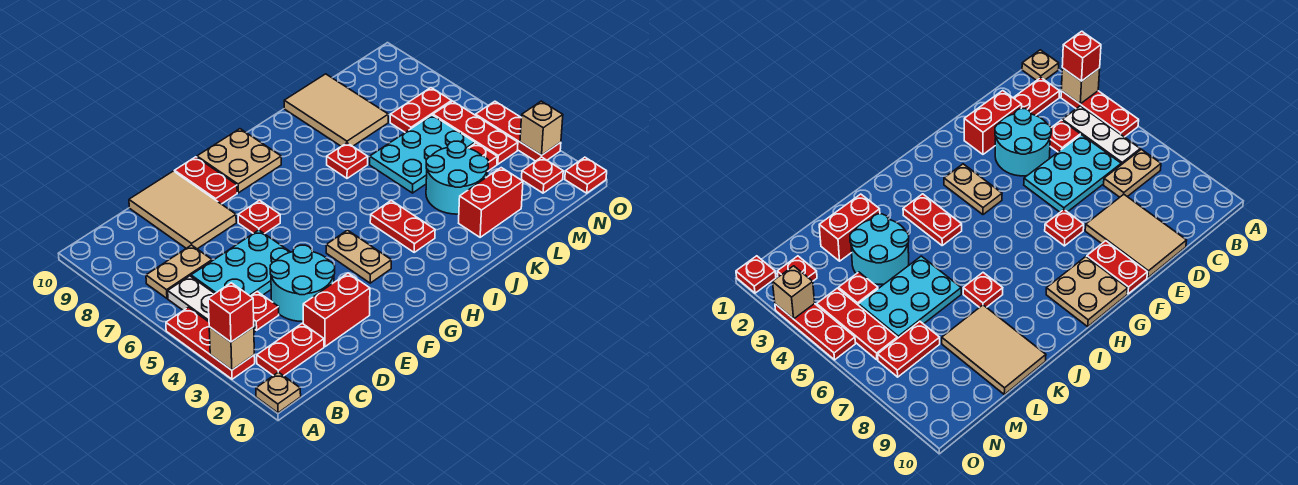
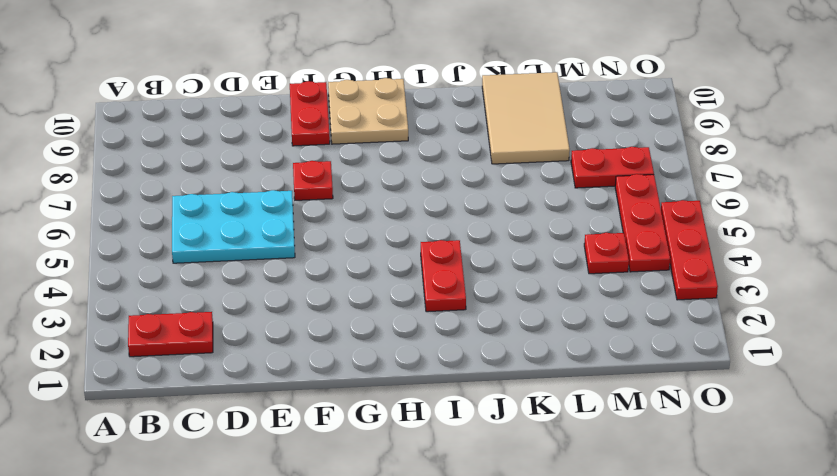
none -> tan 1x1 plate [256,372,301,413]
none -> red 1x3 plate [166,307,255,379]
none -> white 1x3 plate [168,276,255,332]

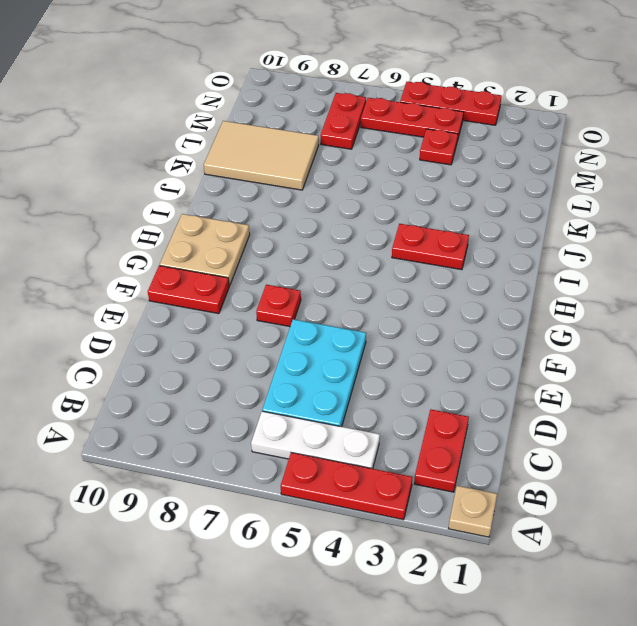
none -> tan 1x2 plate [146,245,212,298]
none -> red 1x1 plate [251,292,279,330]
none -> red 1x2 brick [303,273,370,347]

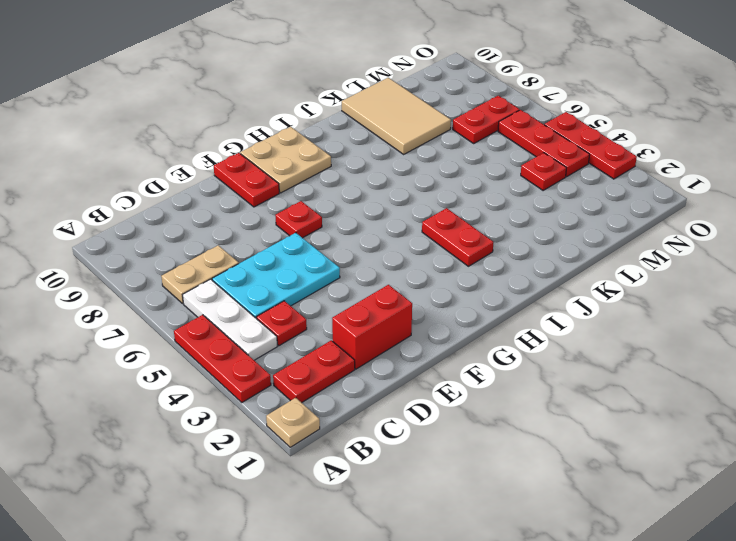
none -> cyan 2x2 round brick [270,245,335,322]
none -> tan 2x3 tile [129,171,236,249]
none -> tan 1x2 plate [326,230,391,283]

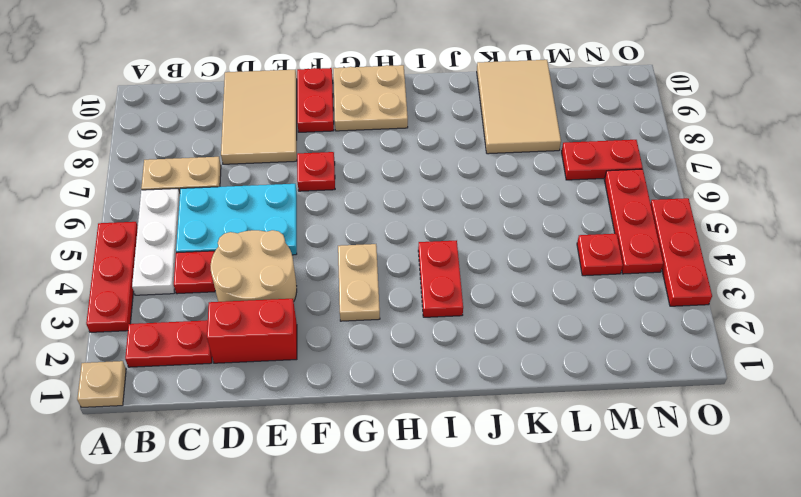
tan 2x2 round brick [210,230,297,302] -> cyan 2x2 round brick [270,245,335,322]
none -> red 1x1 plate [327,143,368,178]
none -> red 1x2 brick [459,168,523,237]
none -> cyan 2x2 round brick [426,141,488,214]

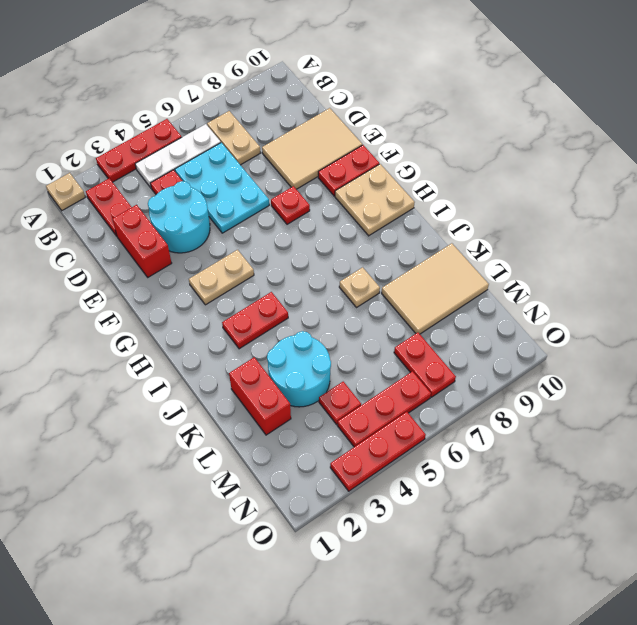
tan 1x1 plate [339,267,380,308] -> red 1x1 plate [327,143,368,178]
none -> cyan 2x3 plate [370,115,475,193]
none -> red 1x1 plate [522,157,563,193]
none -> red 1x1 plate [565,157,607,193]

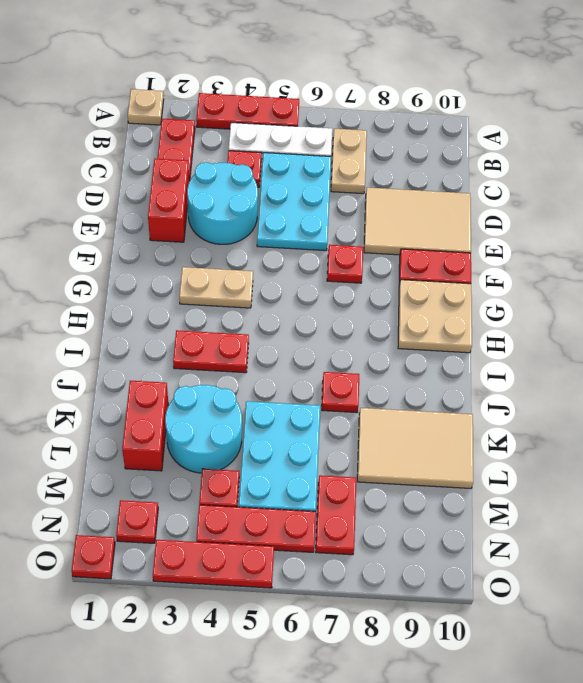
none -> tan 1x1 brick [209,327,254,370]
none -> tan 1x1 brick [520,101,563,155]
none -> red 1x1 brick [208,283,254,342]

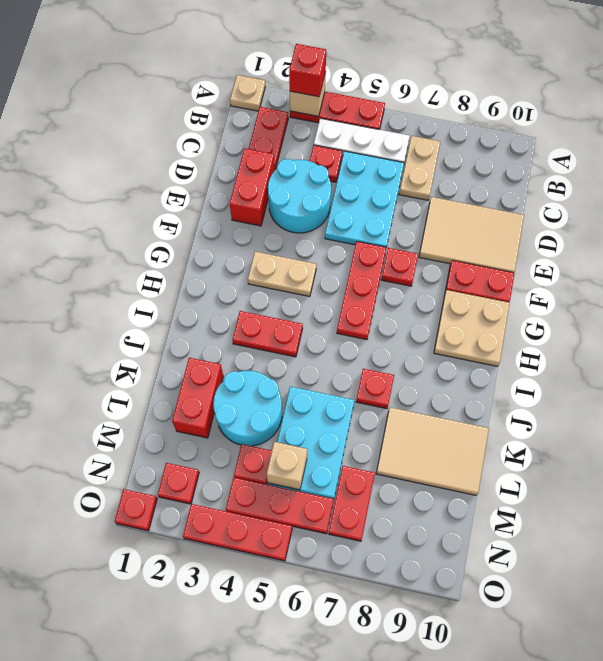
red 1x3 plate [337,242,386,340] -> none
tan 1x1 brick [266,442,307,490] -> tan 1x1 brick moved to [520,101,563,155]

